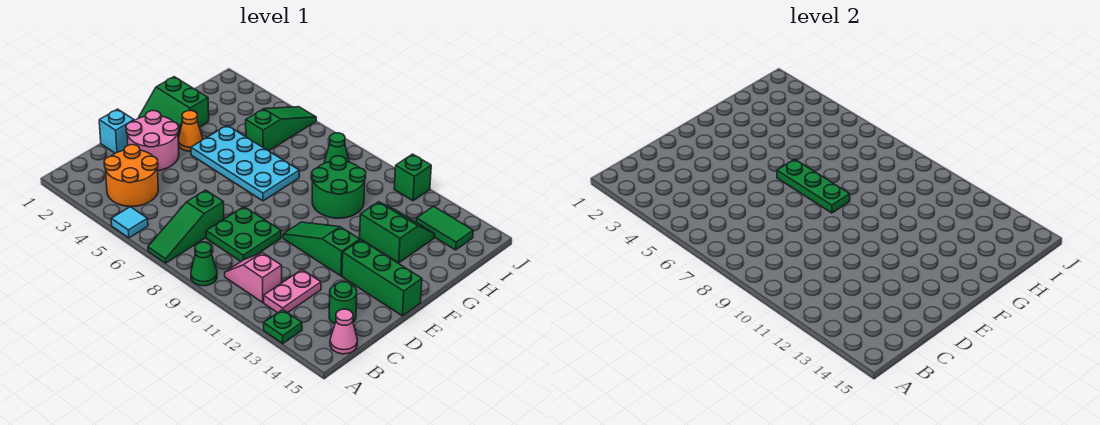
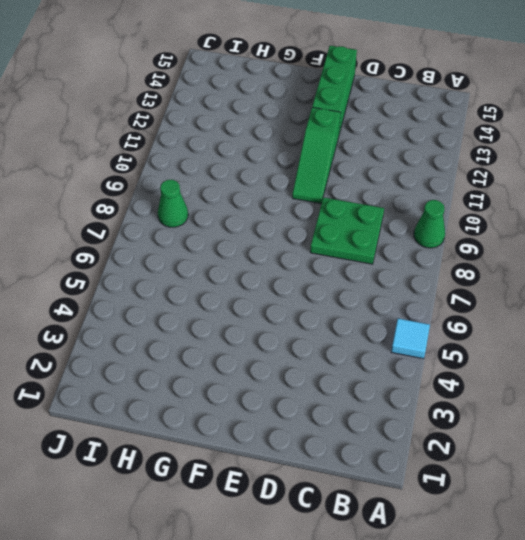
none -> green 1x3 slope [148,190,224,263]
none -> green 1x1 plate [264,310,302,344]
none -> orange 2x2 round brick [104,145,158,206]

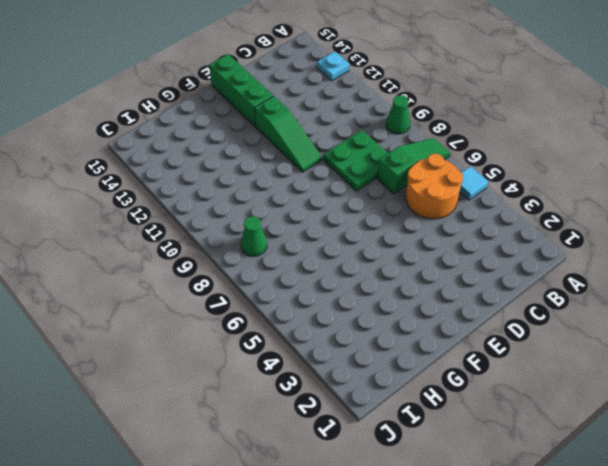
cyan 1x1 plate [317,51,350,81] -> green 1x1 plate [264,310,302,344]
orange 2x2 round brick [405,154,463,219] -> orange 2x2 round brick moved to [104,145,158,206]
none -> pink 1x2 slope [225,253,282,302]
none -> pink 1x2 plate [264,270,321,313]
none -> pink 1x1 cone [330,309,357,354]

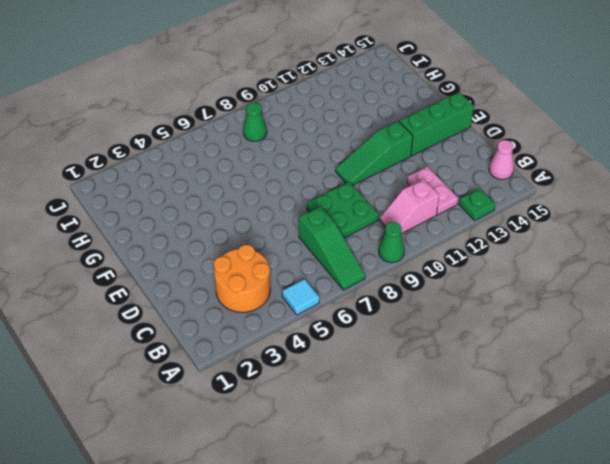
none -> green 1x1 round brick [329,282,357,324]
none -> cyan 1x1 brick [99,109,134,153]
none -> pink 2x2 round brick [126,111,179,171]

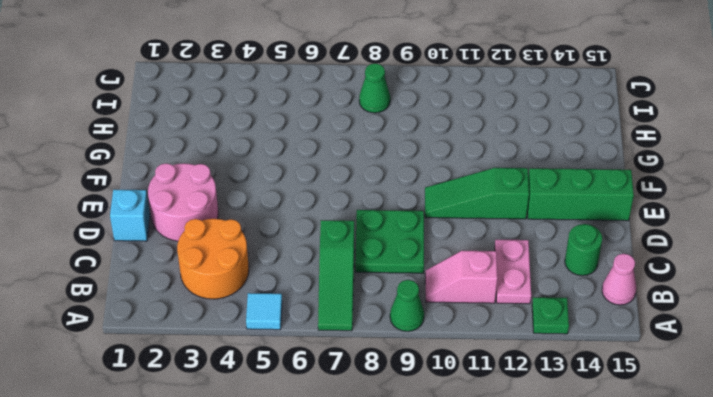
none -> green 2x2 slope [139,77,209,139]
none -> orange 1x1 cone [178,111,203,151]
none -> cyan 2x4 plate [191,126,299,201]

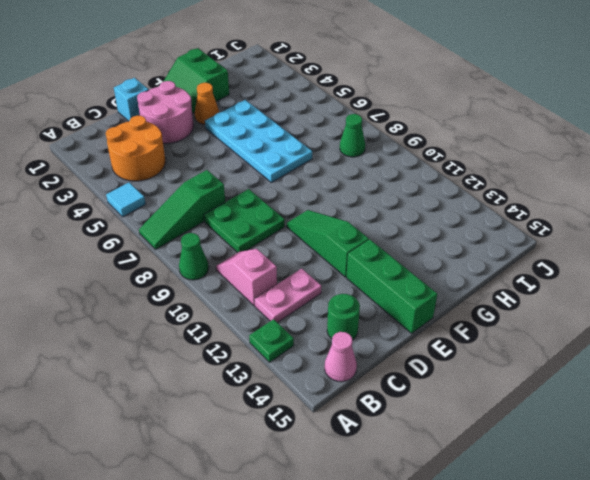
none -> green 2x2 round brick [312,156,366,218]
none -> green 2x2 slope [360,202,435,263]
none -> green 1x3 slope [246,107,316,151]

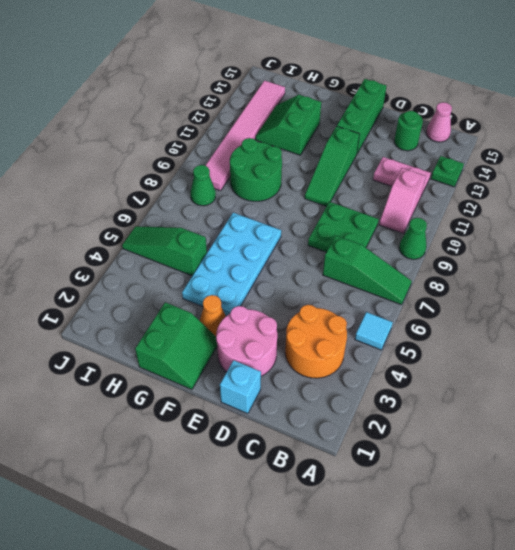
pink 1x6 tile [205,81,285,191] -> green 1x2 tile [416,206,473,250]
none -> green 1x1 brick [394,154,431,201]
none -> green 1x3 plate [777,159,850,213]

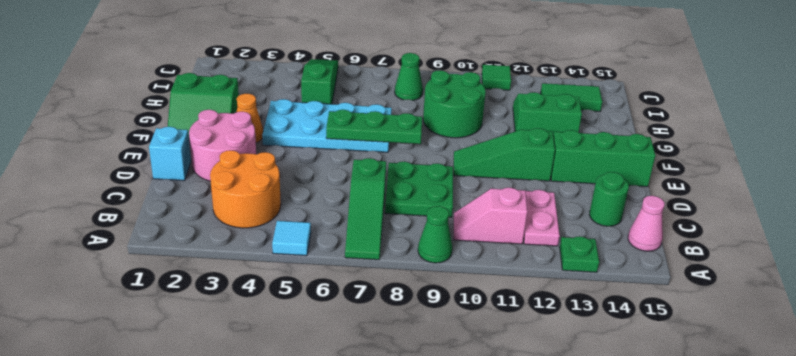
green 1x1 tile [482,65,511,90] -> green 1x1 brick [394,154,431,201]

